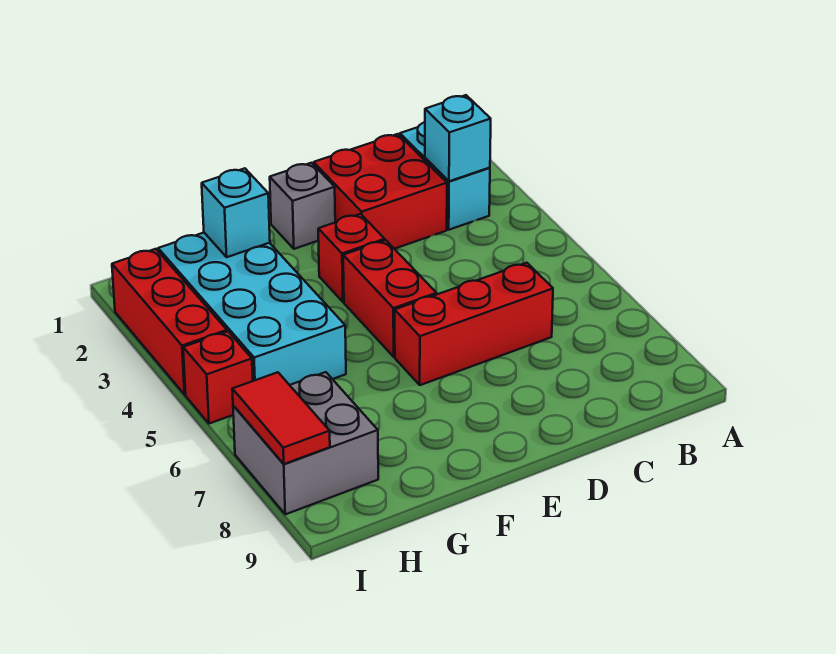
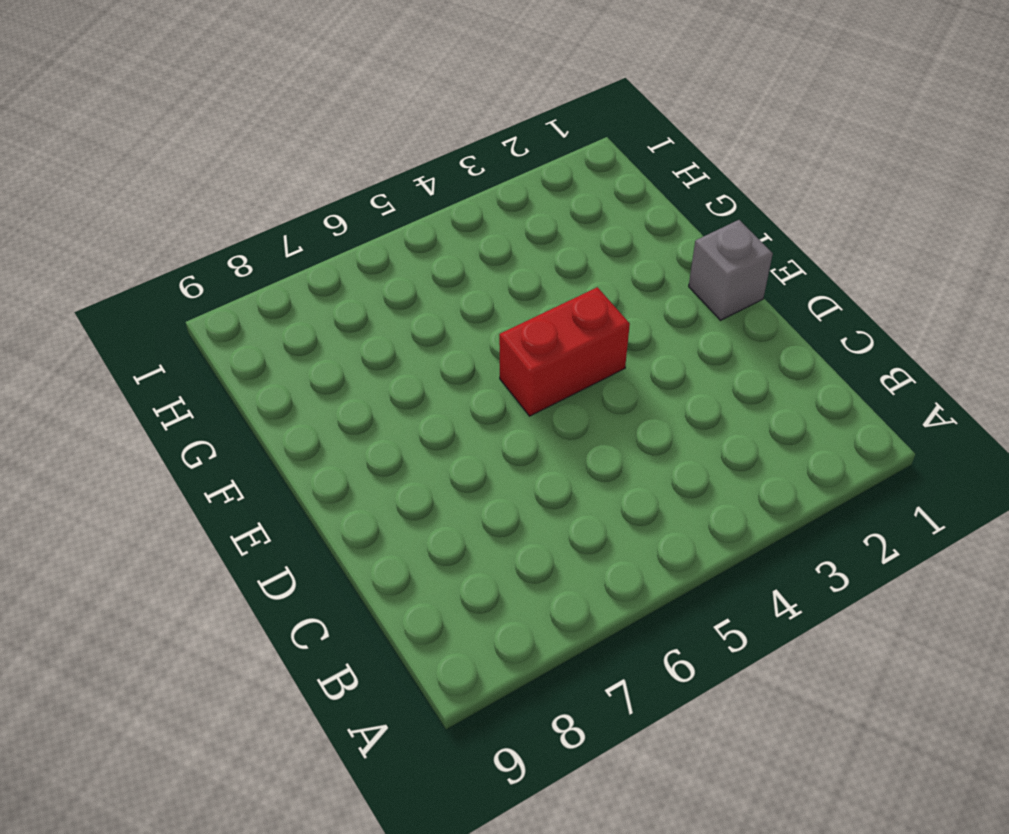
none -> cyan 1x2 brick [400,122,490,230]
none -> red 2x2 brick [314,134,447,249]
none -> red 1x3 brick [395,263,553,385]

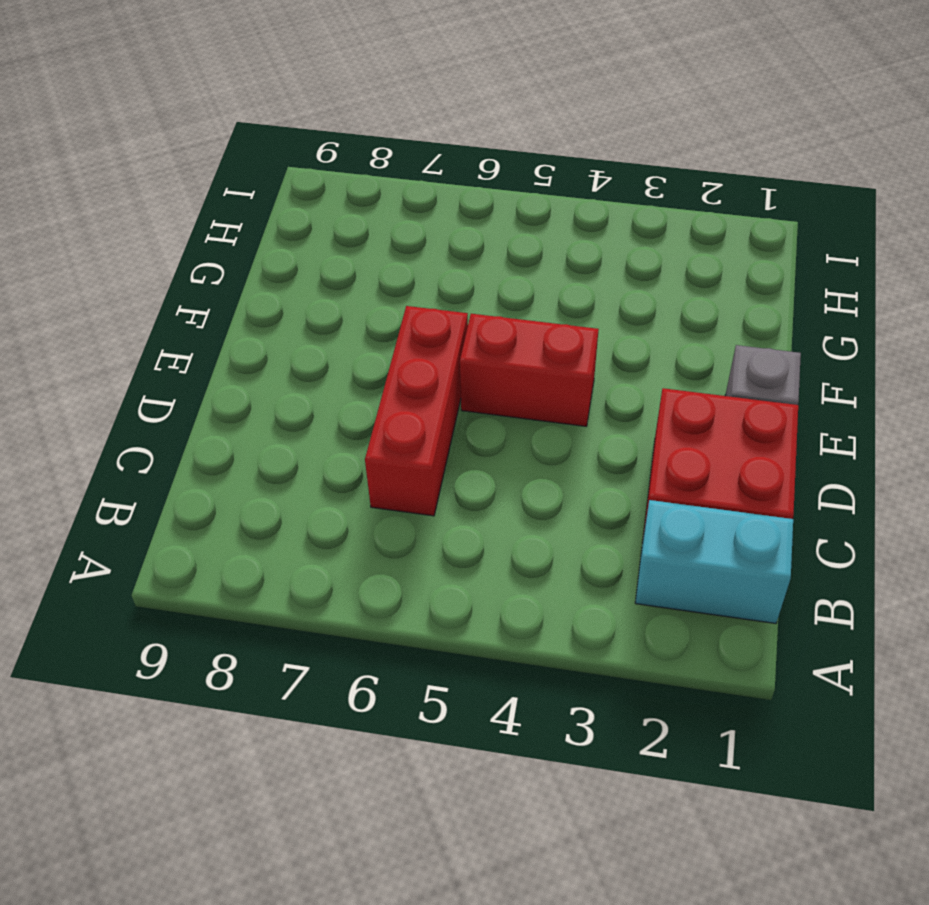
none -> red 1x1 brick [318,214,385,302]
none -> cyan 2x4 brick [158,233,346,385]
none -> grey 2x2 brick [233,372,378,514]

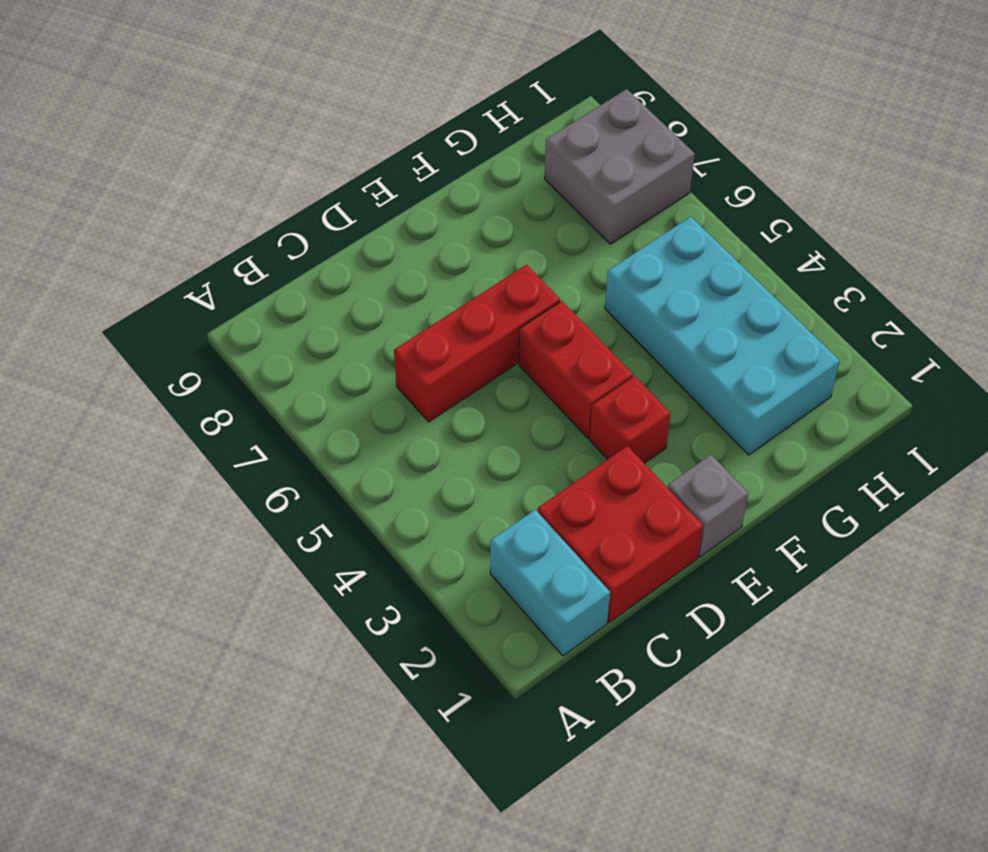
none -> red 1x3 brick [112,249,227,395]
none -> red 1x1 brick [183,331,253,424]
none -> cyan 1x1 brick [425,95,491,181]

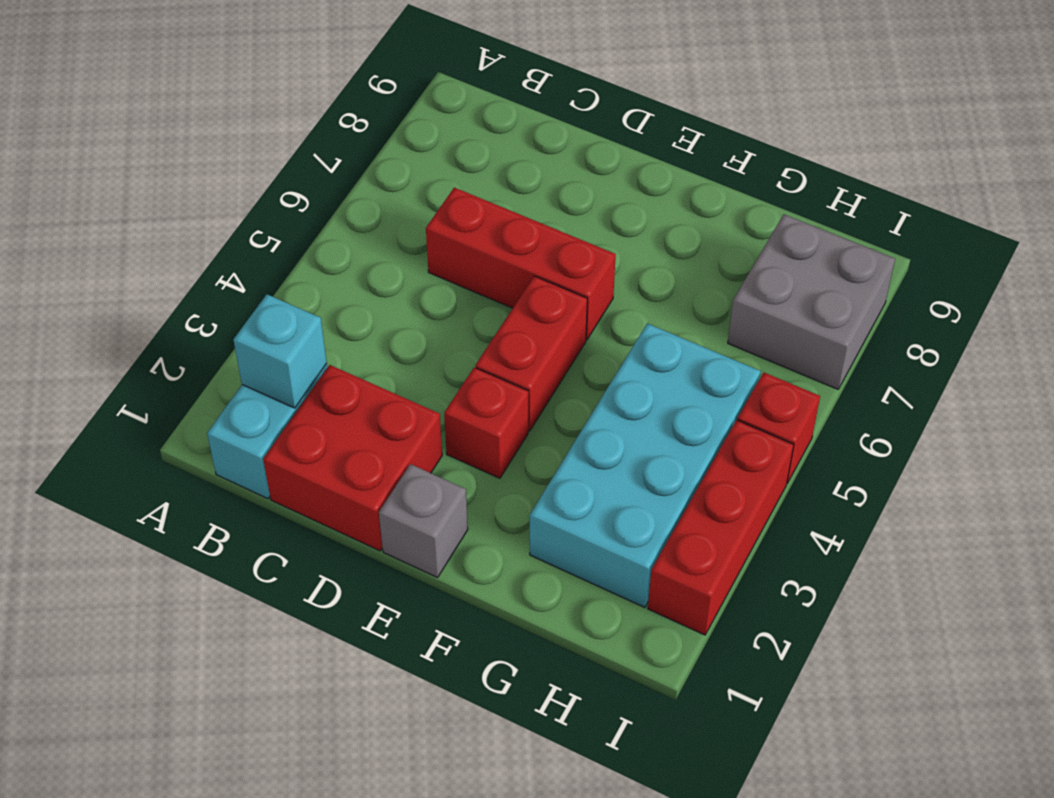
none -> cyan 1x1 brick [202,168,270,257]
none -> red 1x2 tile [232,372,330,464]

